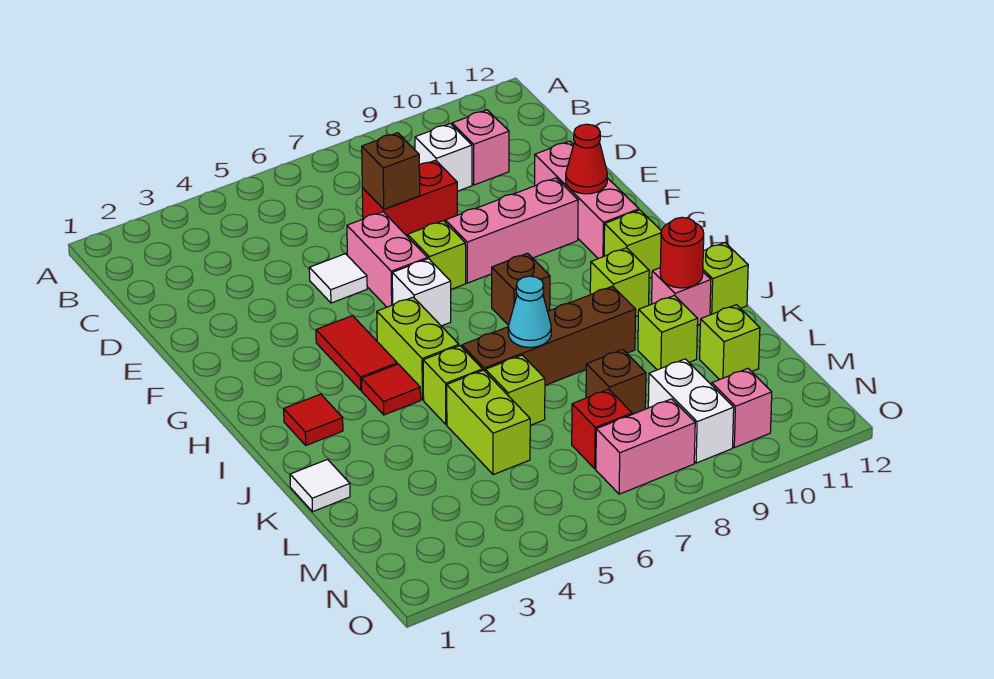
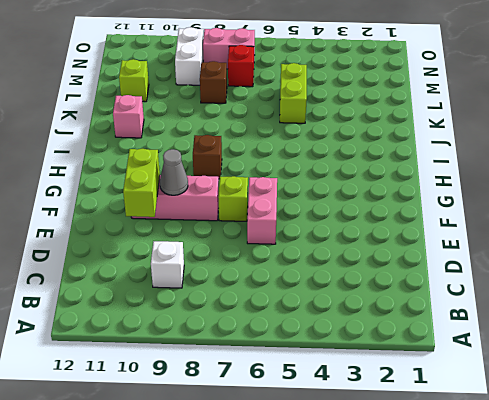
lime 1x2 brick [123,149,160,217] -> lime 1x2 brick moved to [377,297,459,400]
grey 1x1 cone [160,149,188,195] -> none
none -> pink 1x1 brick [452,110,509,185]
none -> red 1x2 brick [362,160,457,237]
none -> white 1x1 tile [309,254,367,303]
none -> pink 1x3 brick [535,141,639,259]

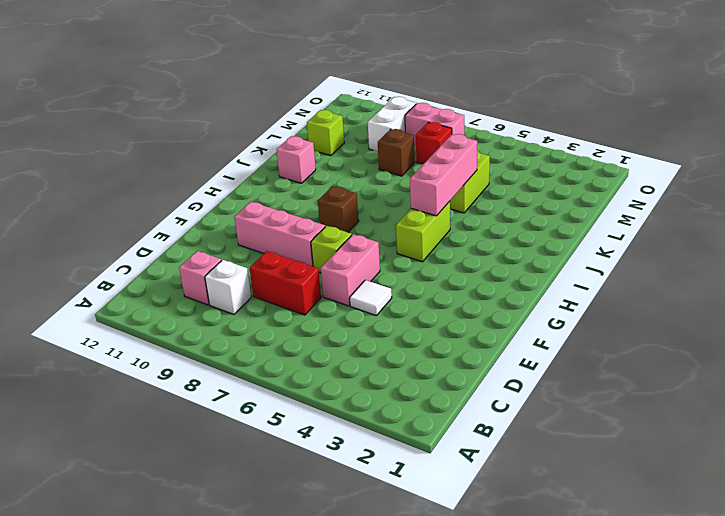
pink 1x3 brick [410,134,477,216] -> pink 1x3 brick moved to [535,141,639,259]
none -> red 1x2 tile [316,316,397,390]
none -> white 1x1 brick [392,259,451,326]
none -> lime 1x1 brick [604,210,661,278]
none -> red 1x1 tile [284,394,343,445]

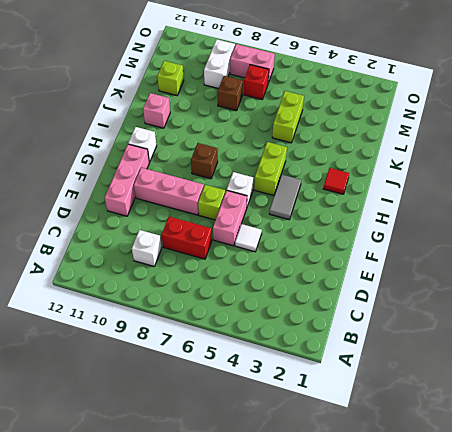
grey 1x2 tile [269,175,301,220] -> red 1x2 tile [316,316,397,390]
white 1x1 brick [128,127,157,162] -> lime 1x1 brick [604,210,661,278]
none -> pink 1x1 brick [452,110,509,185]
none -> red 1x1 tile [362,364,421,415]
none -> lime 1x1 brick [590,248,649,316]
none -> lime 1x1 brick [423,346,482,424]

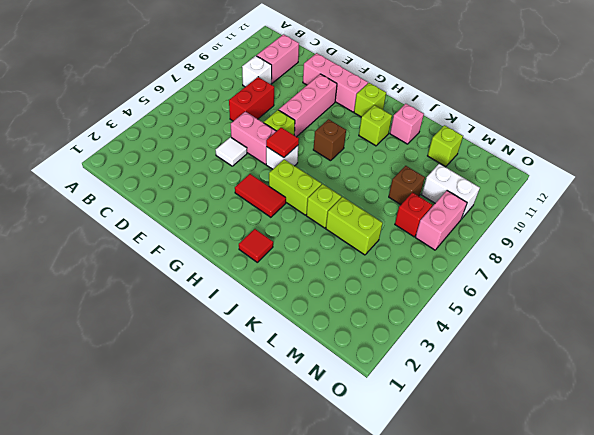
pink 1x2 brick [257,34,299,83] -> pink 1x1 brick [452,110,509,185]
red 1x1 tile [266,128,299,158] -> red 1x1 tile moved to [362,364,421,415]
none -> brown 1x4 brick [462,286,636,385]
none -> lime 1x1 brick [703,243,748,315]
none -> white 1x1 tile [290,459,350,512]
none -> lime 1x1 brick [485,355,545,425]

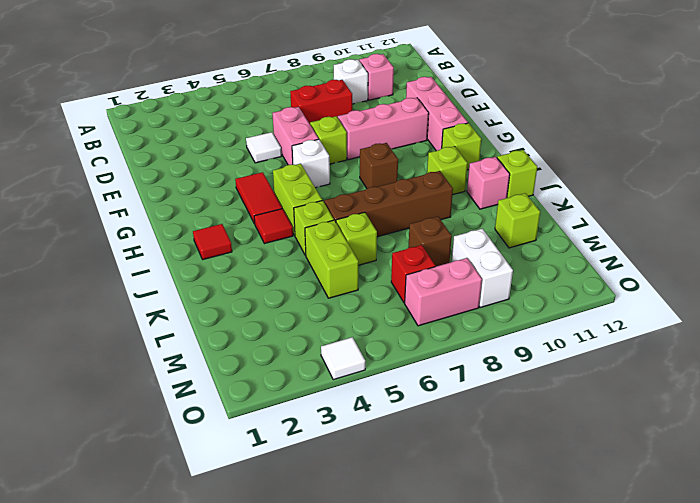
white 1x1 tile [321,337,365,380] -> white 1x1 tile moved to [290,459,350,512]
none -> lime 1x1 brick [638,295,698,370]
none -> pink 1x1 brick [712,369,772,448]
none -> brown 1x1 brick [362,133,420,209]
none -> red 1x1 cone [566,124,607,194]

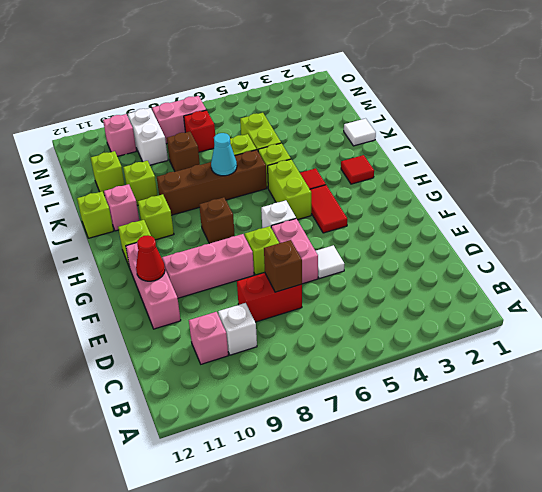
none -> red 1x1 round brick [660,217,704,288]

